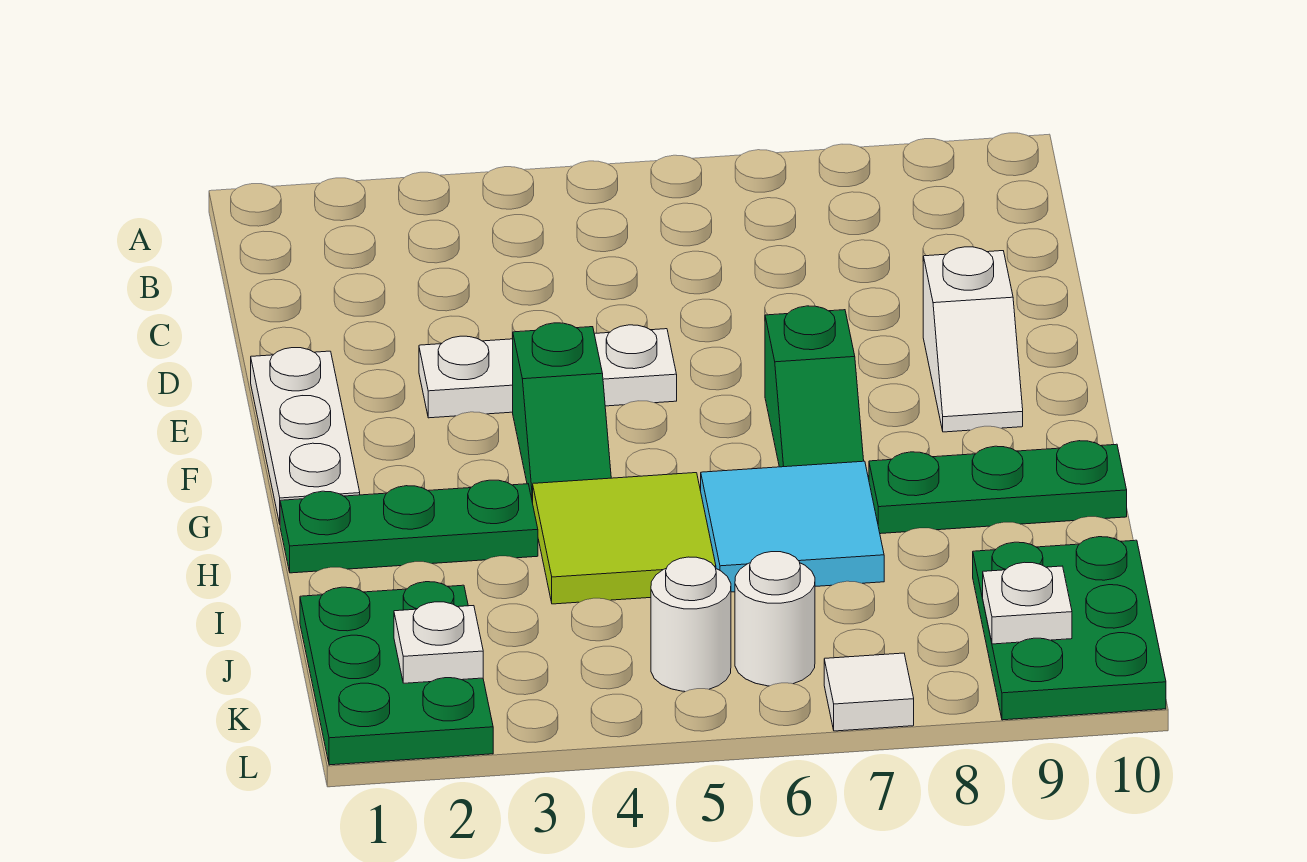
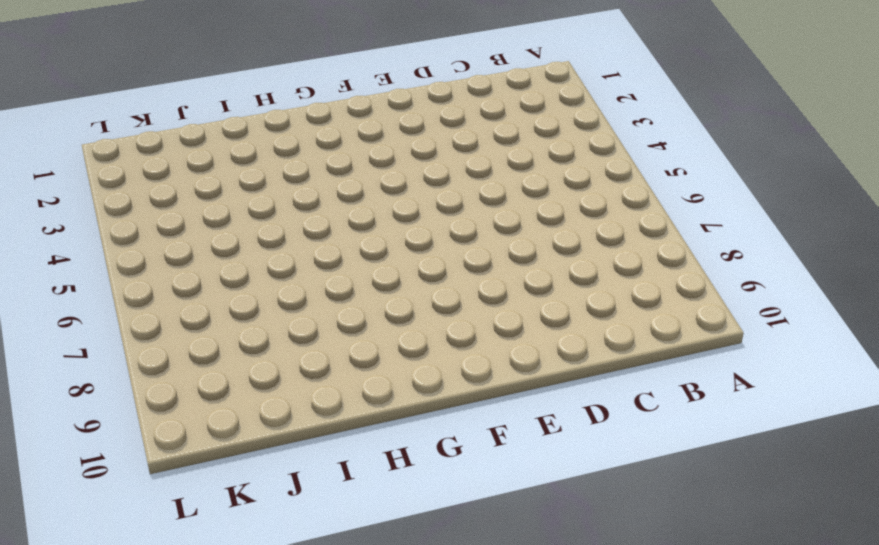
none -> white 1x3 plate [251,348,360,524]
none -> white 1x3 plate [419,325,677,418]
none -> white 1x2 slope [923,247,1023,432]

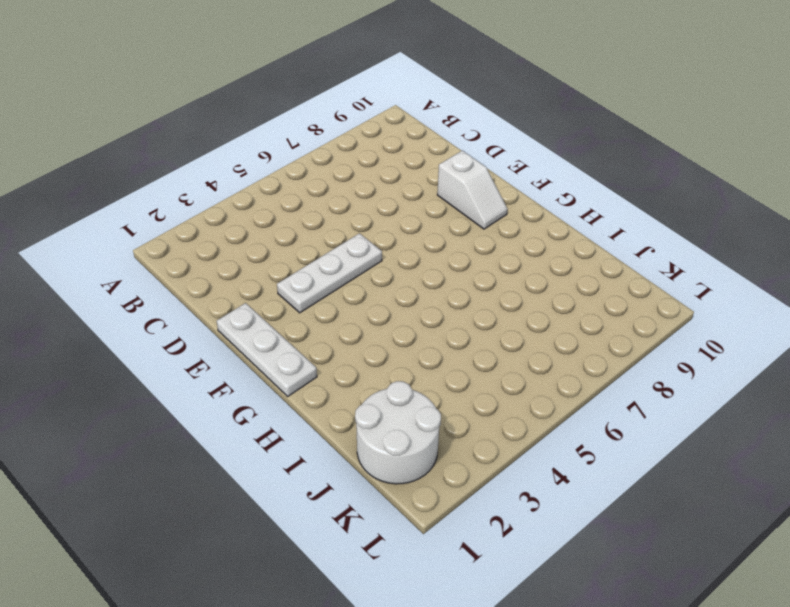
white 2x2 round brick [355,381,441,484] -> green 2x3 plate [300,582,493,765]
none -> green 1x2 slope [513,323,611,503]
none -> green 1x2 slope [765,306,864,467]
none -> green 1x3 plate [280,480,538,573]

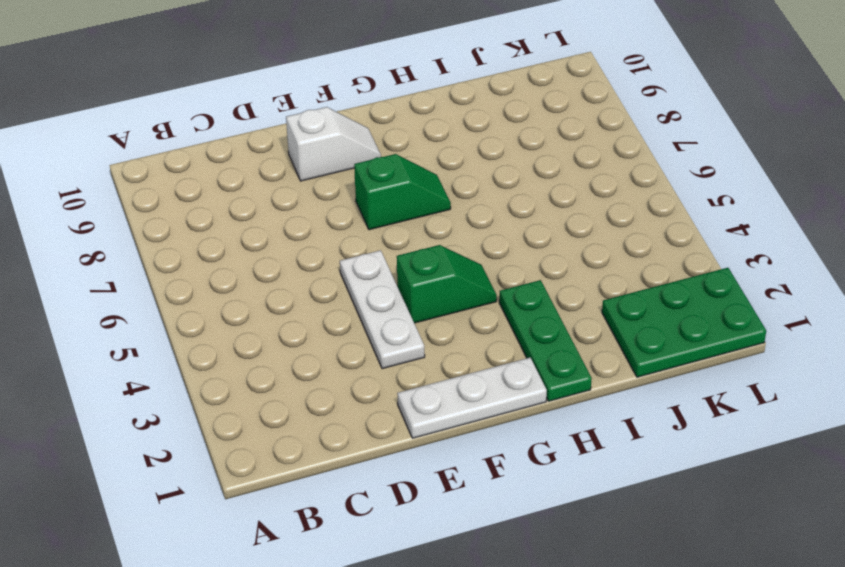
none -> lime 2x2 tile [533,473,716,604]
none -> cyan 2x2 tile [701,461,884,592]
none -> green 1x3 plate [869,441,1127,534]

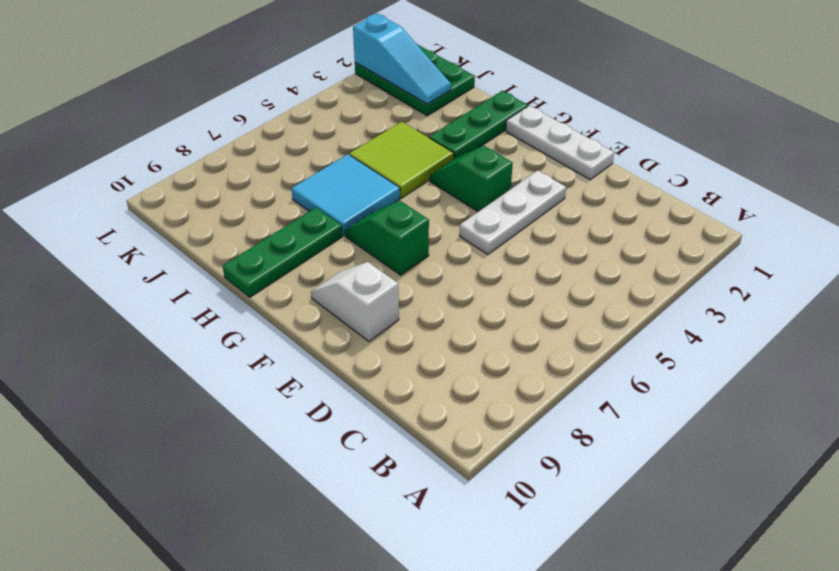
cyan 1x3 slope [353,14,451,104] -> white 1x1 plate [394,602,483,683]
none -> green 2x3 plate [973,537,1166,720]
none -> white 1x1 round brick [651,557,731,692]
none -> white 1x1 round brick [735,552,815,686]

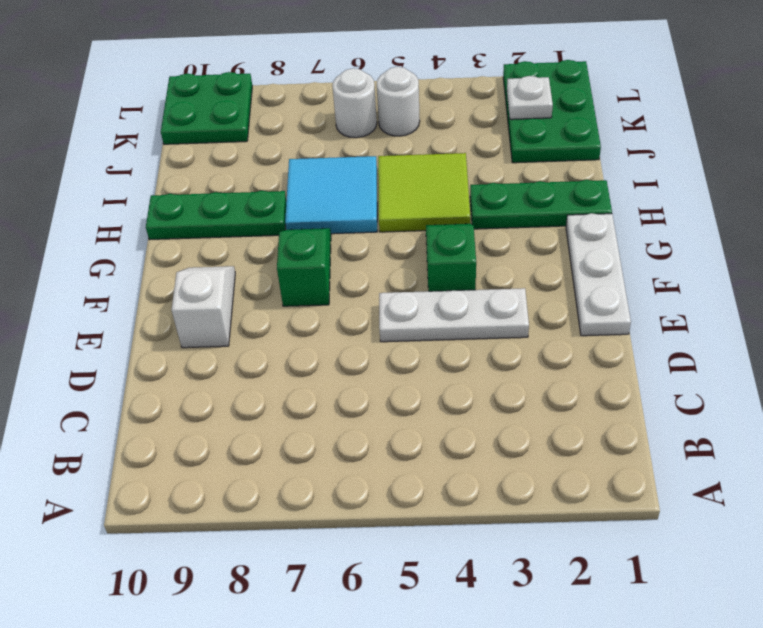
green 2x2 plate [161,72,252,144] -> green 2x3 plate [973,537,1166,720]
none -> white 1x1 tile [824,653,914,731]
none -> white 1x1 plate [983,562,1072,644]

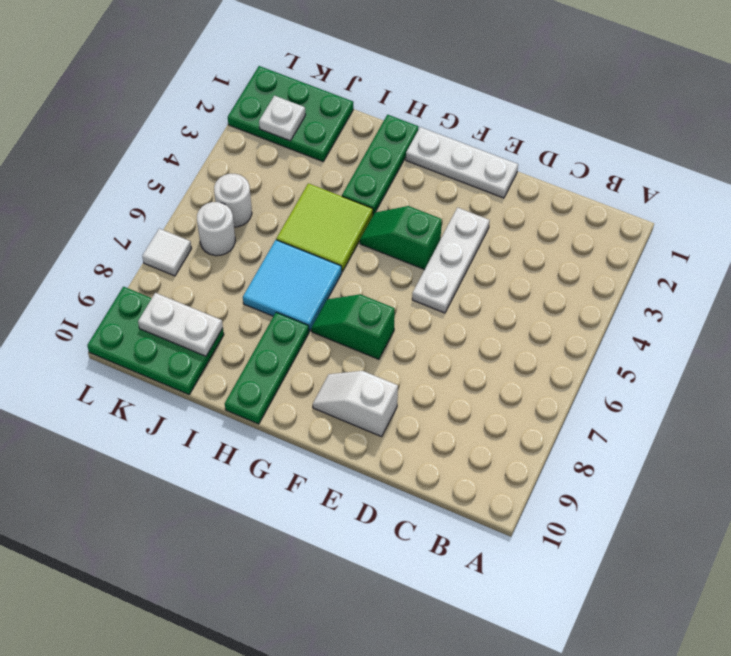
white 1x2 plate [138,293,223,356] -> white 1x1 plate [983,562,1072,644]

